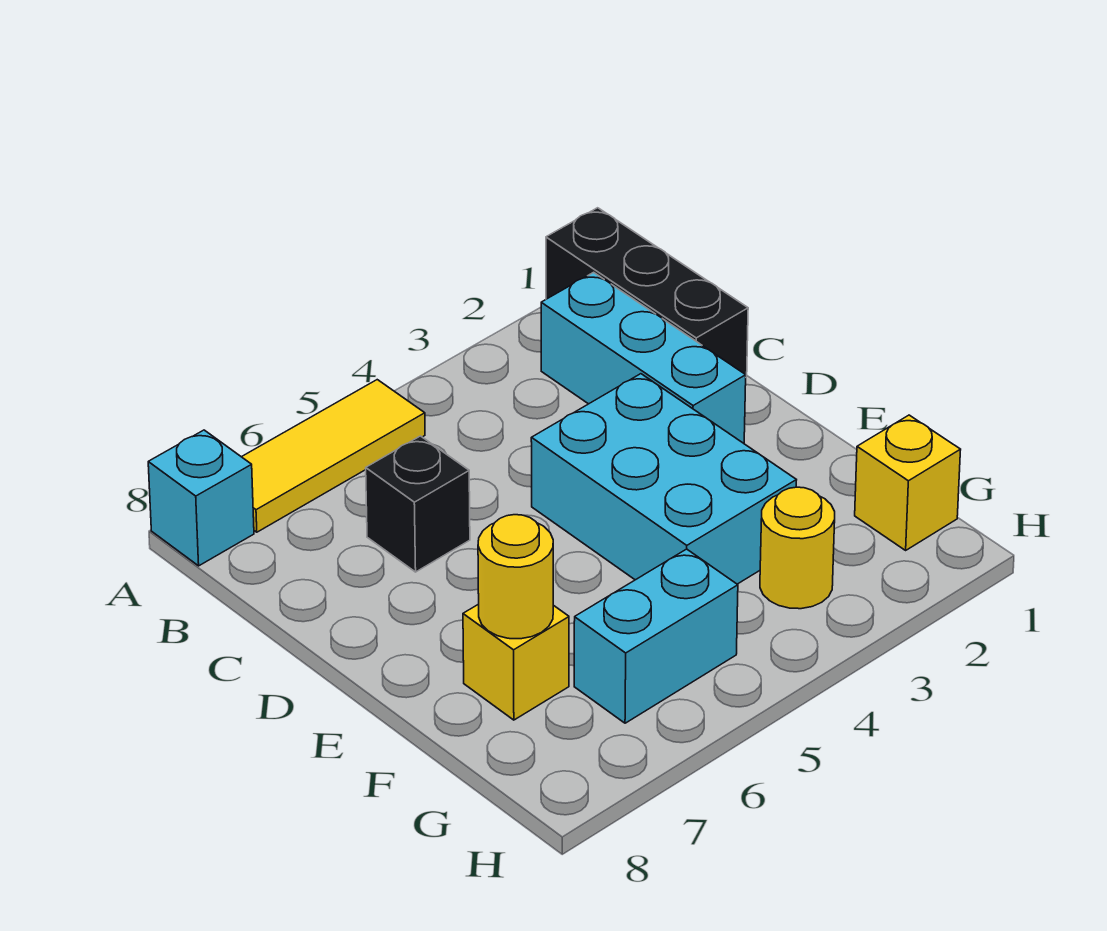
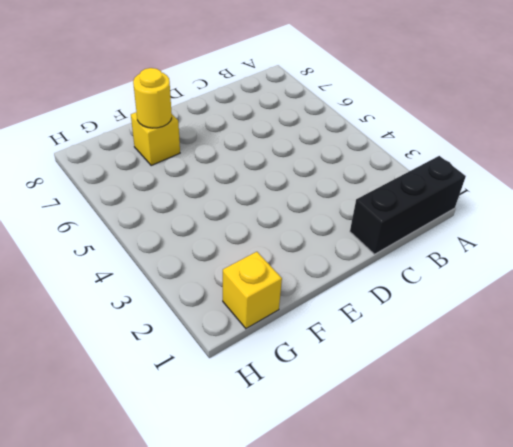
none -> yellow 1x3 tile [242,380,425,532]
none -> cyan 1x1 brick [148,430,254,566]

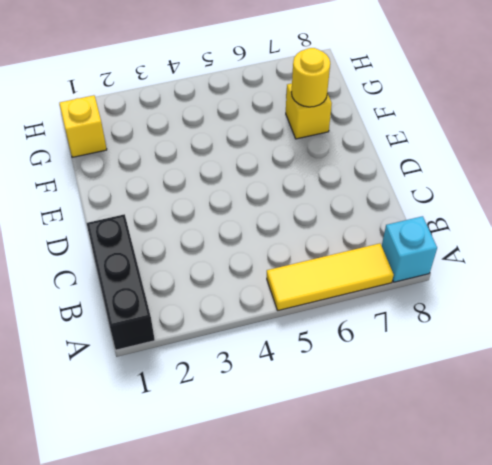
none -> cyan 1x3 brick [541,272,746,443]
none -> black 1x1 brick [366,436,470,572]

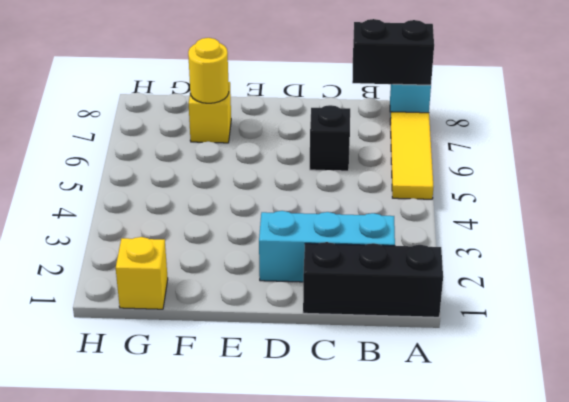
black 1x2 brick [352,19,434,85] -> none
none -> cyan 2x3 brick [531,374,796,584]
none -> yellow 1x1 round brick [760,487,835,609]

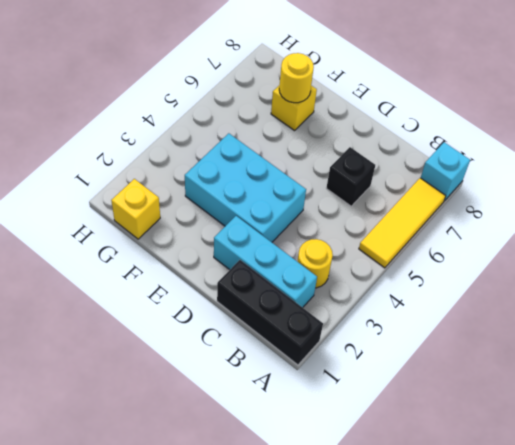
yellow 1x1 round brick [297,239,333,288] -> yellow 1x1 round brick moved to [760,487,835,609]
none -> cyan 1x2 brick [574,549,738,723]

